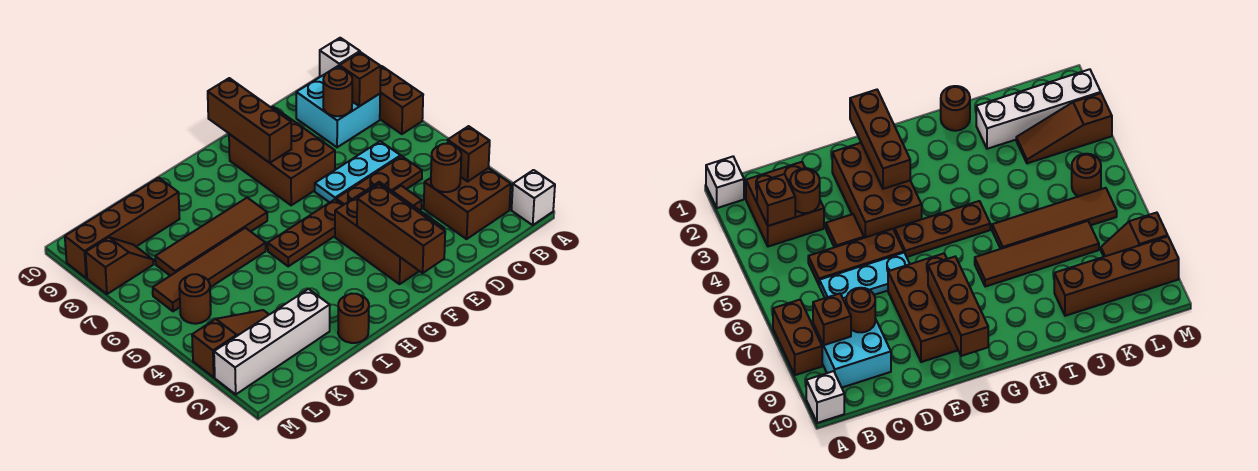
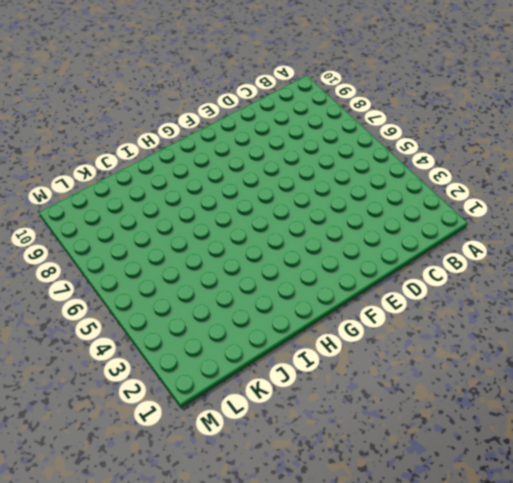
none -> white 1x1 brick [511,170,555,225]
none -> brown 1x2 brick [380,66,423,134]
none -> white 1x1 brick [320,38,360,77]

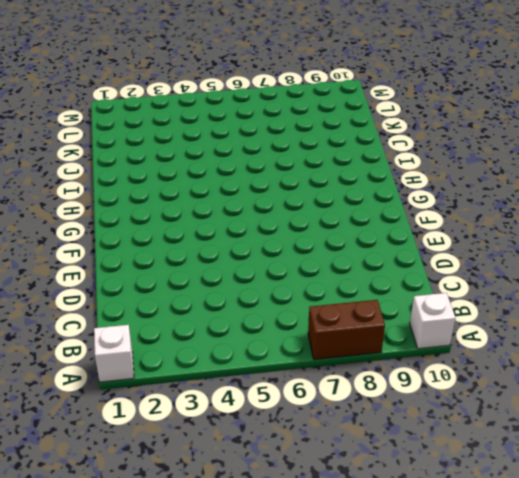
none -> brown 2x2 brick [424,168,511,239]
none -> cyan 2x2 brick [296,66,380,147]
none -> brown 1x3 plate [336,156,422,205]

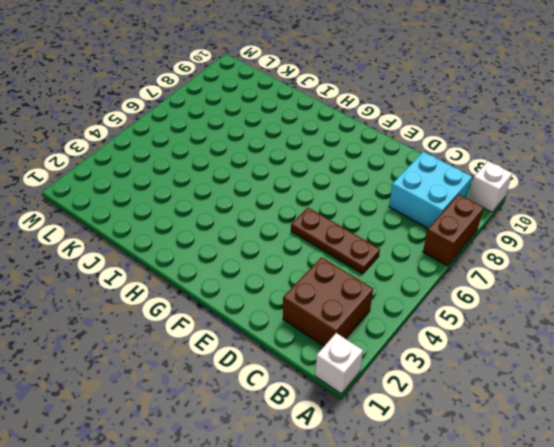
none -> cyan 1x3 plate [315,141,401,203]
none -> brown 1x1 tile [393,186,422,210]
none -> brown 2x3 brick [335,182,444,284]

